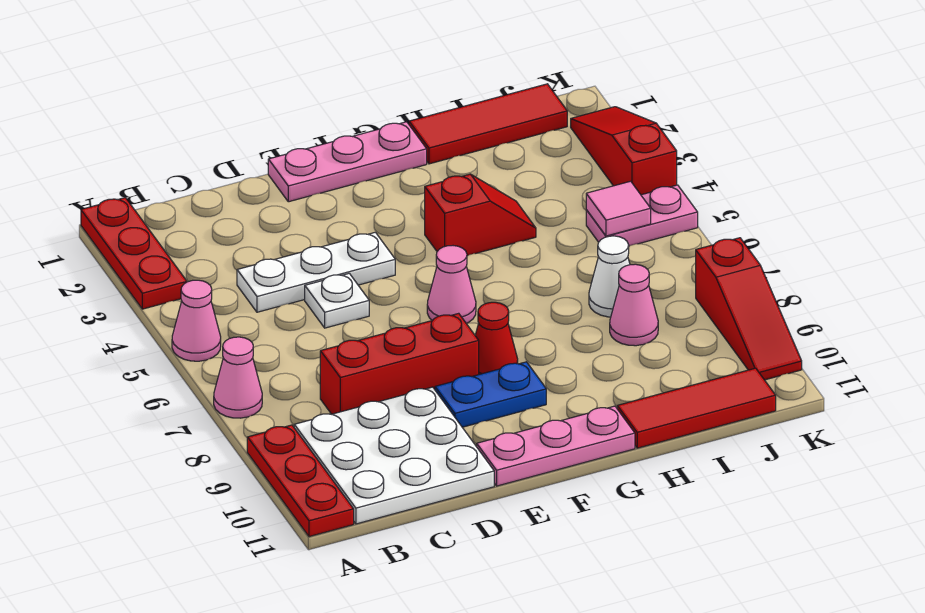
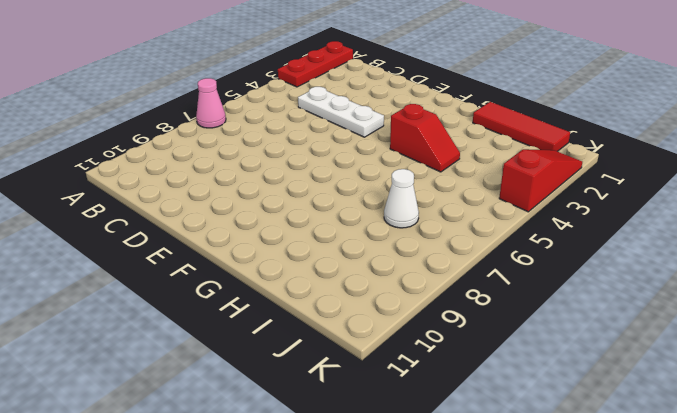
none -> pink 1x1 cone [172,280,221,361]
none -> red 1x3 plate [247,425,354,537]
none -> white 3x3 plate [294,387,494,524]

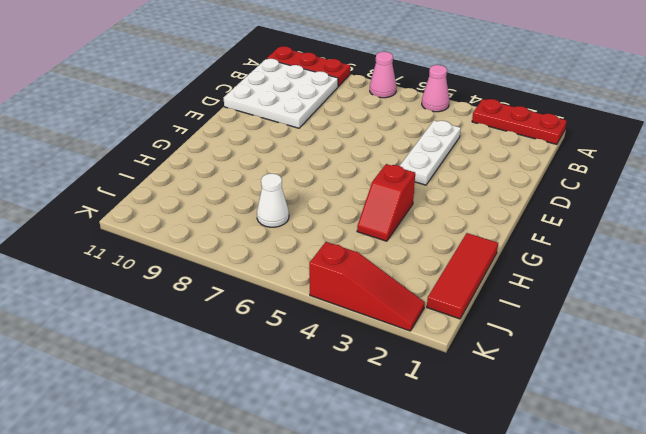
none -> red 1x3 brick [320,313,479,414]
none -> white 1x1 plate [305,273,369,328]
none -> pink 1x3 plate [268,122,427,202]

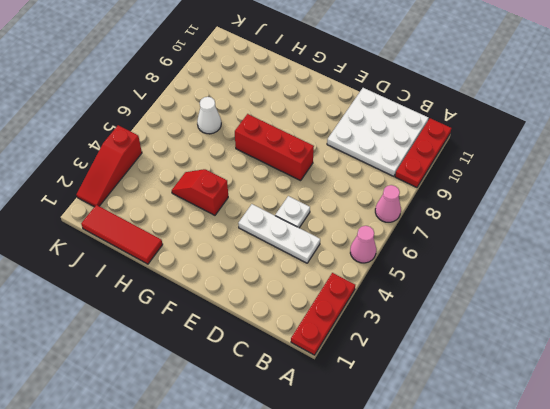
red 1x3 brick [235,114,314,181] -> red 1x3 brick moved to [320,313,479,414]
none -> pink 1x3 plate [268,122,427,202]
none -> blue 1x2 plate [435,362,546,427]
none -> pink 1x3 plate [477,406,635,486]

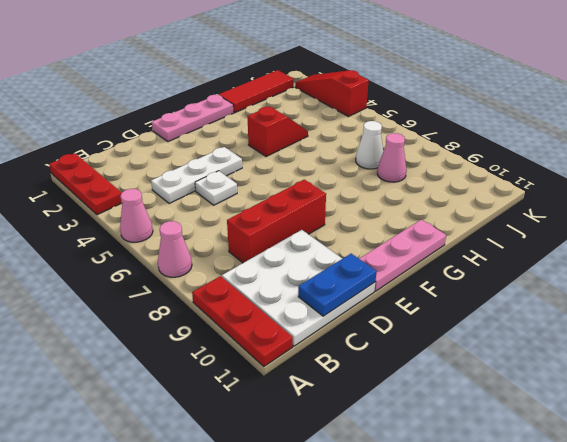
blue 1x2 plate [298,254,377,316] -> blue 1x2 plate moved to [435,362,546,427]
none -> pink 1x1 cone [427,246,476,323]
none -> red 1x1 cone [475,302,518,374]
none -> red 1x3 tile [617,368,776,448]

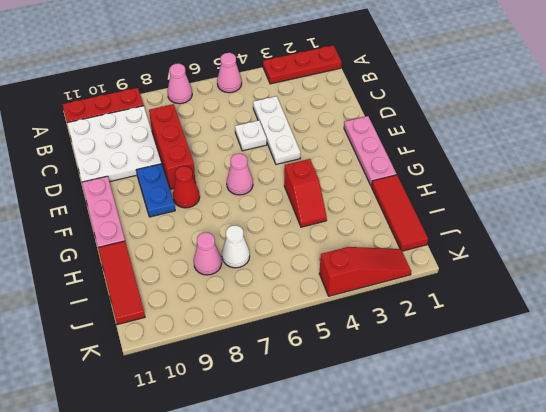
none -> pink 1x2 plate [586,185,698,246]
none -> red 1x3 slope [696,238,802,380]
none -> pink 1x1 tile [586,181,651,236]

